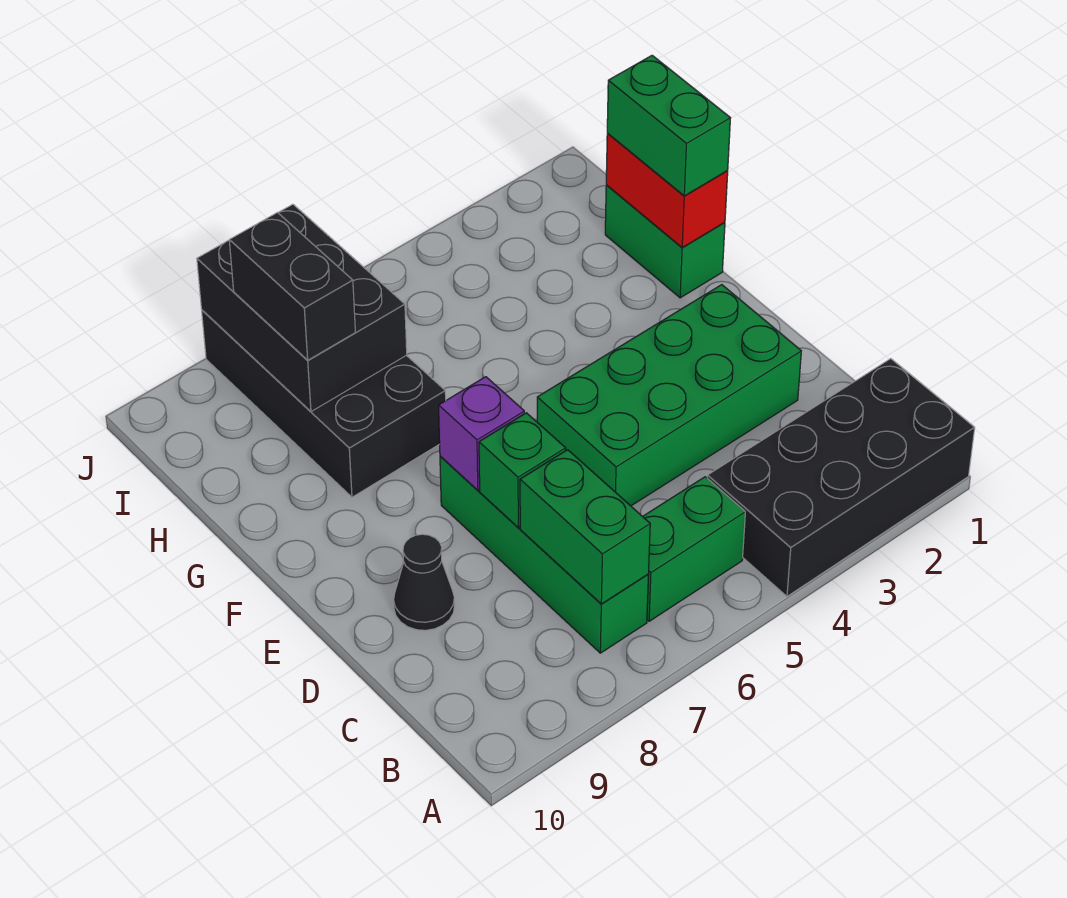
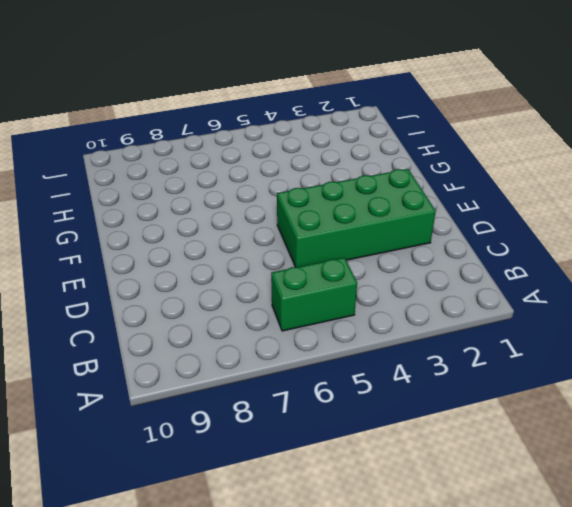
none -> black 2x4 brick [707,359,975,596]
none -> green 1x4 brick [440,456,648,653]
none -> black 1x1 cone [394,534,455,630]

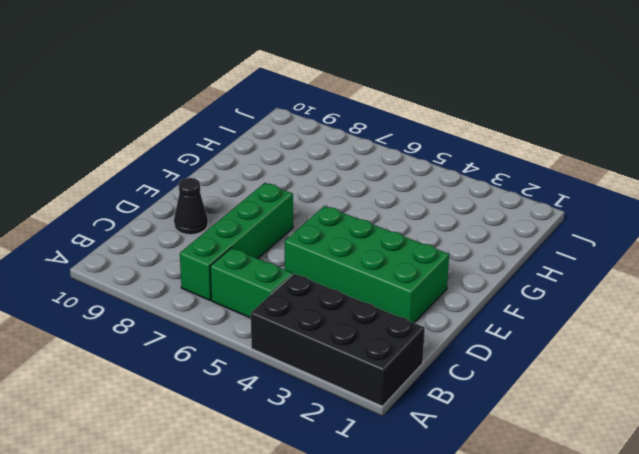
none -> green 1x2 brick [605,185,725,298]
none -> black 2x4 brick [202,310,446,497]
none -> green 1x2 brick [520,450,650,604]

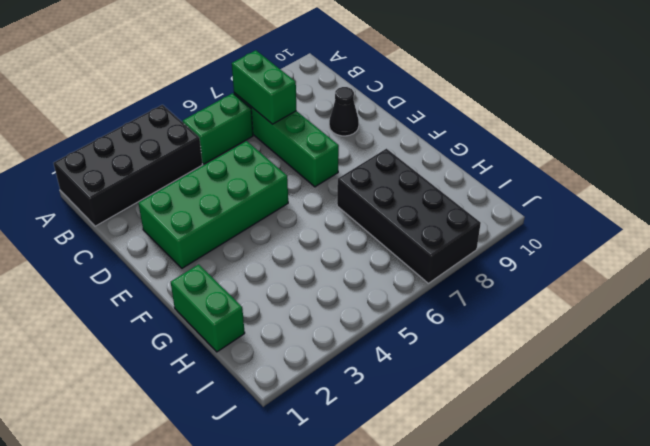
none -> green 1x1 brick [479,413,566,527]
none -> purple 1x1 brick [439,377,524,490]
none -> red 1x2 brick [606,134,728,247]

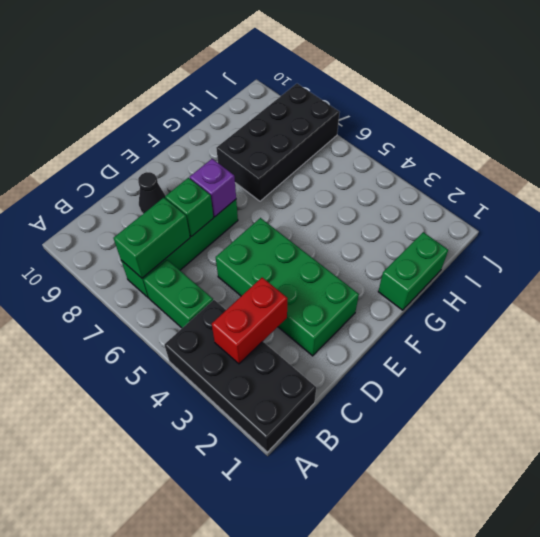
red 1x2 brick [212,278,288,364] -> red 1x2 brick moved to [606,134,728,247]
none -> black 2x3 brick [197,204,407,412]
none -> green 1x2 brick [607,55,730,196]
none -> black 1x2 brick [229,213,355,360]

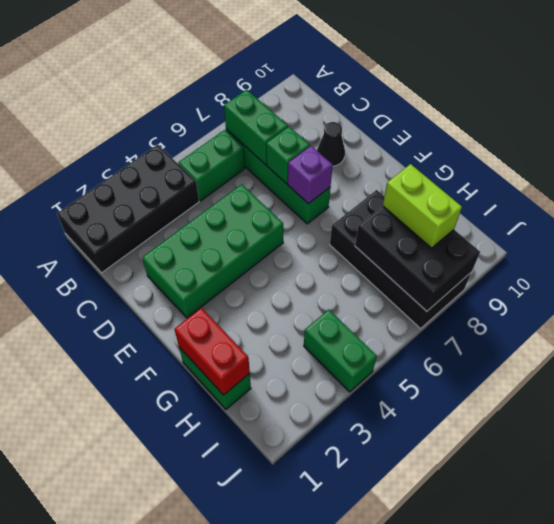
lime 1x2 brick [383,164,462,248] -> black 1x2 brick [229,213,355,360]
green 1x2 brick [304,310,377,392] -> green 1x2 brick moved to [607,55,730,196]

